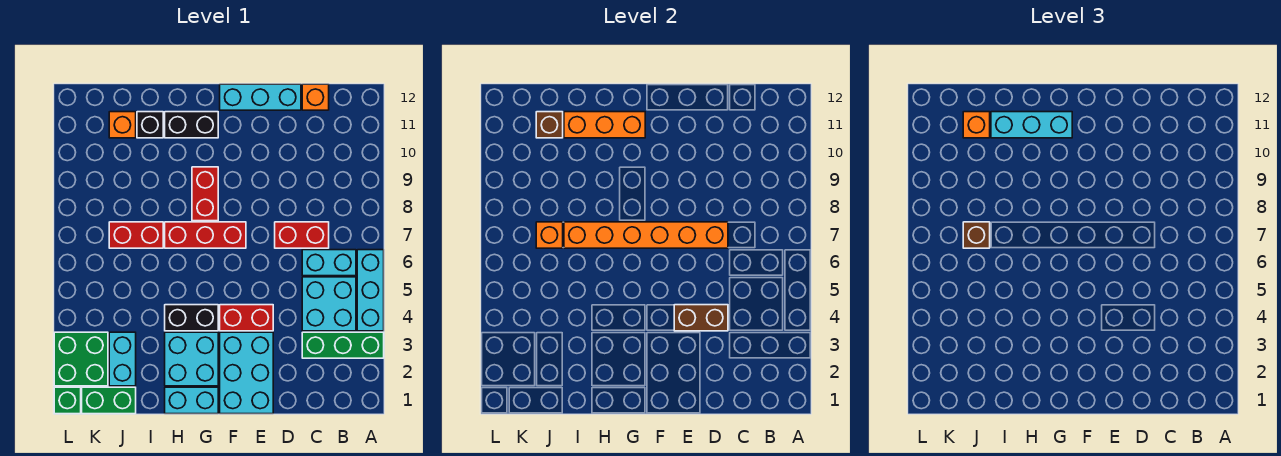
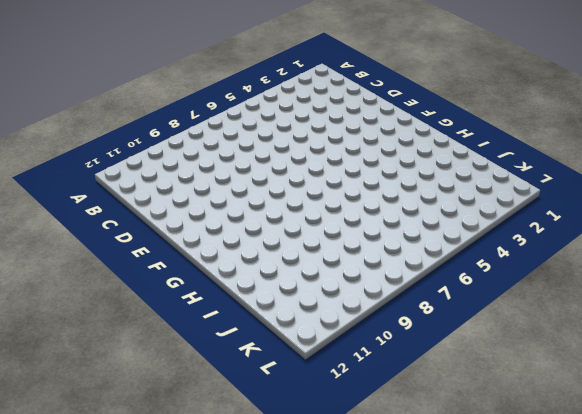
none -> green 1x3 brick [302,332,384,358]
none -> cyan 1x3 brick [357,250,384,331]
none -> cyan 2x2 brick [302,277,356,331]
none -> cyan 1x2 brick [302,250,356,276]

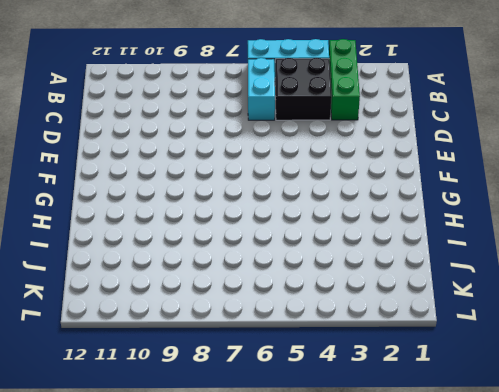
black 2x2 brick [275,58,332,120] -> cyan 2x2 brick [302,277,356,331]
none -> red 1x2 brick [275,222,329,248]
none -> orange 1x1 brick [302,84,329,110]
none -> cyan 1x3 brick [220,84,301,110]
none -> cyan 2x3 brick [220,332,273,414]

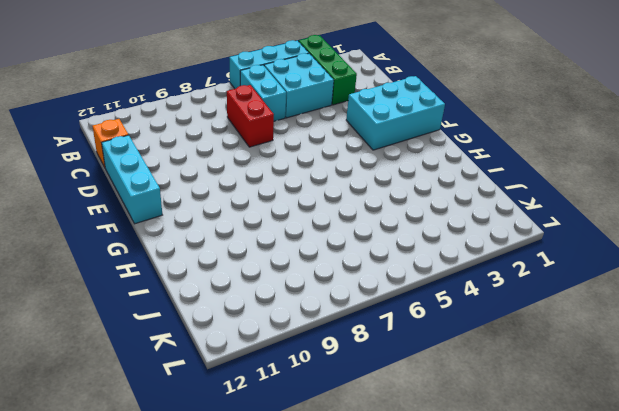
none -> red 1x2 brick [220,305,273,331]
none -> red 1x3 brick [165,222,246,248]
none -> cyan 1x2 brick [165,387,218,414]
none -> cyan 2x2 brick [165,332,218,386]

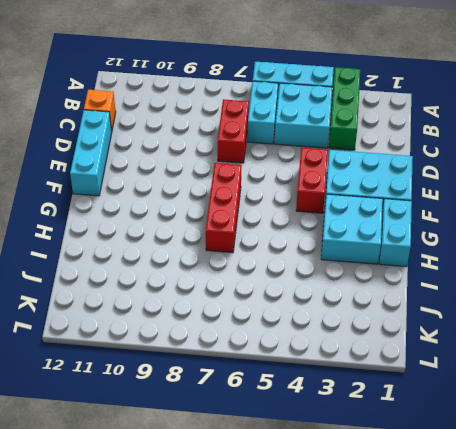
none -> black 1x2 brick [165,305,218,331]
none -> red 1x2 brick [192,167,218,221]
none -> black 1x2 brick [165,112,218,138]
none -> red 1x2 brick [109,222,163,248]

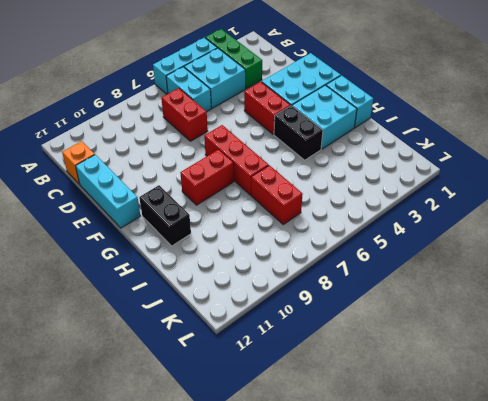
none -> black 1x1 brick [137,112,163,138]
none -> green 1x2 brick [82,387,136,414]
none -> cyan 1x2 brick [109,332,136,386]
none -> orange 1x1 brick [109,112,136,138]

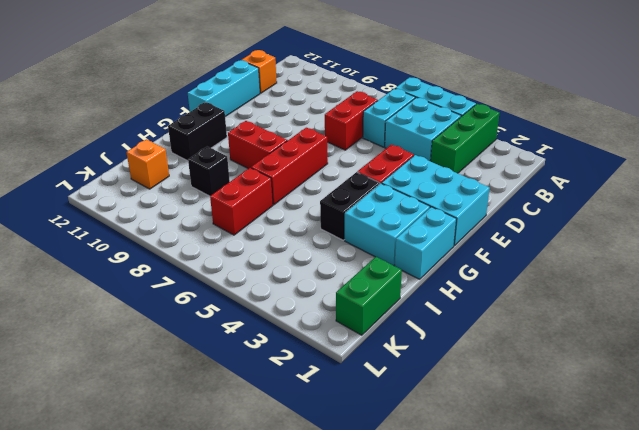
black 1x1 brick [188,147,230,196] -> black 1x1 brick moved to [137,112,163,138]
none -> cyan 1x2 brick [109,332,136,386]
none -> green 2x2 brick [54,332,108,386]
none -> green 1x1 brick [54,387,81,414]
none -> brown 1x2 brick [674,305,728,331]

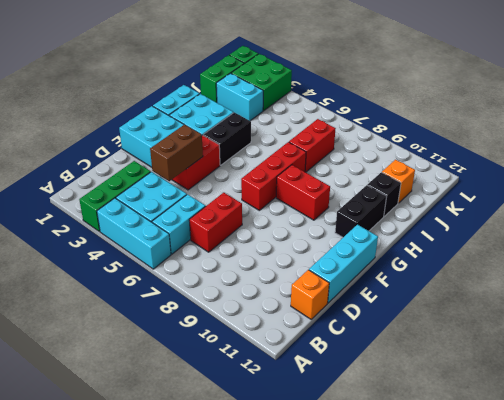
none -> orange 1x6 brick [564,222,728,248]
none -> orange 1x3 brick [564,112,645,138]
none -> orange 1x1 brick [536,222,563,248]
none -> brown 1x1 brick [536,112,563,138]

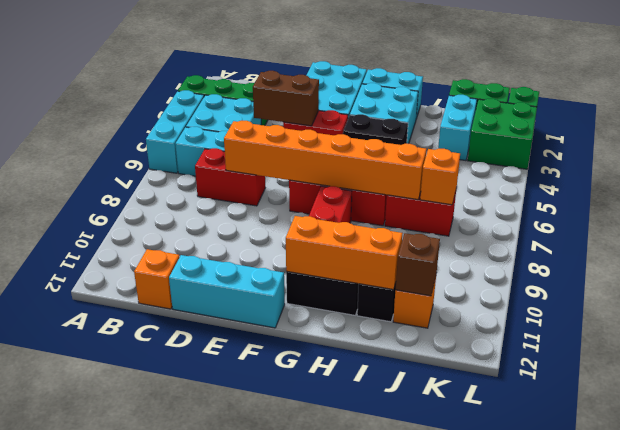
none -> cyan 1x3 brick [991,112,1072,138]
none -> brown 1x1 brick [963,222,990,248]
none -> orange 1x1 brick [963,112,990,138]

